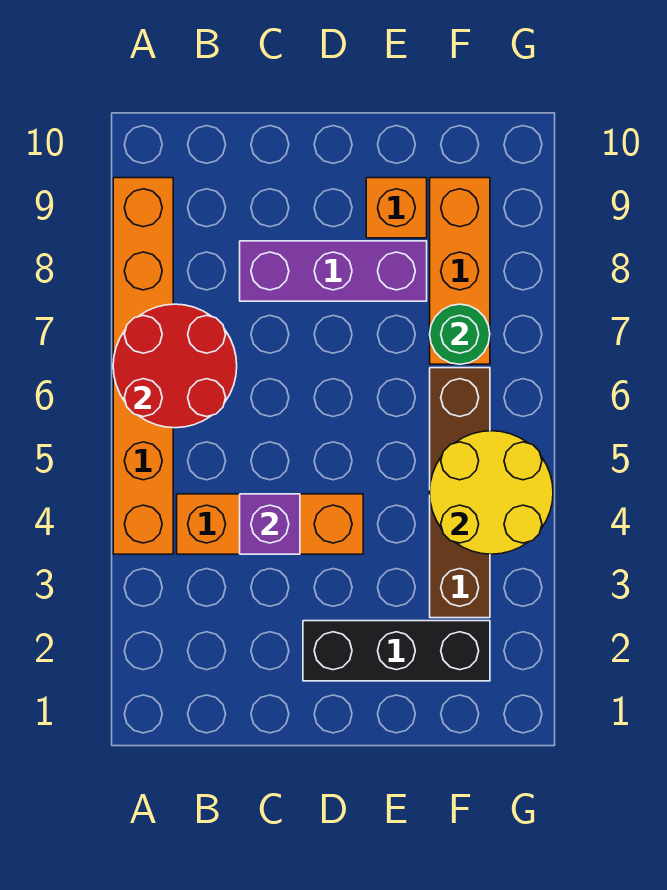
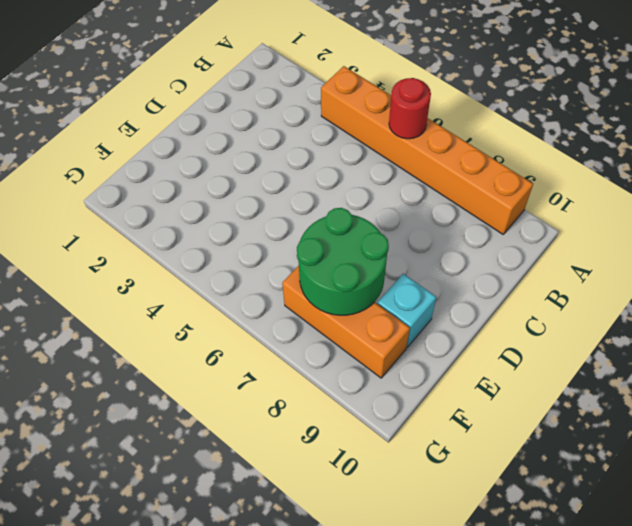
red 1x1 round brick [389,78,431,139] -> red 2x2 round brick [113,304,237,428]
green 2x2 round brick [297,208,389,315] -> green 1x1 round brick [430,304,490,364]
cyan 1x1 brick [377,274,436,347] -> orange 1x1 brick [366,178,427,238]
none -> orange 1x3 brick [177,494,363,554]
none -> purple 1x3 brick [240,241,427,301]

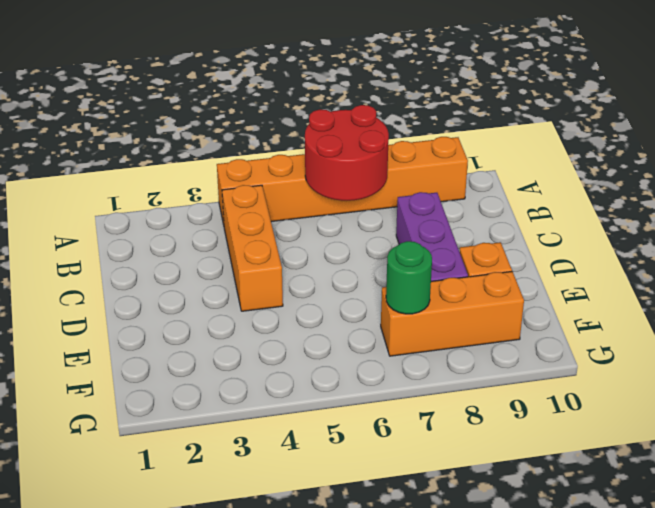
none -> black 1x3 brick [303,621,490,681]
none -> brown 1x4 brick [430,368,490,618]

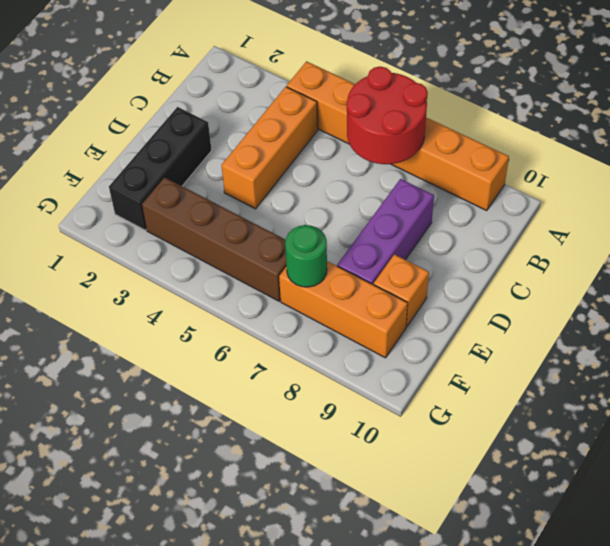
none -> purple 1x1 brick [240,494,300,554]
none -> yellow 2x2 round brick [430,431,553,554]

